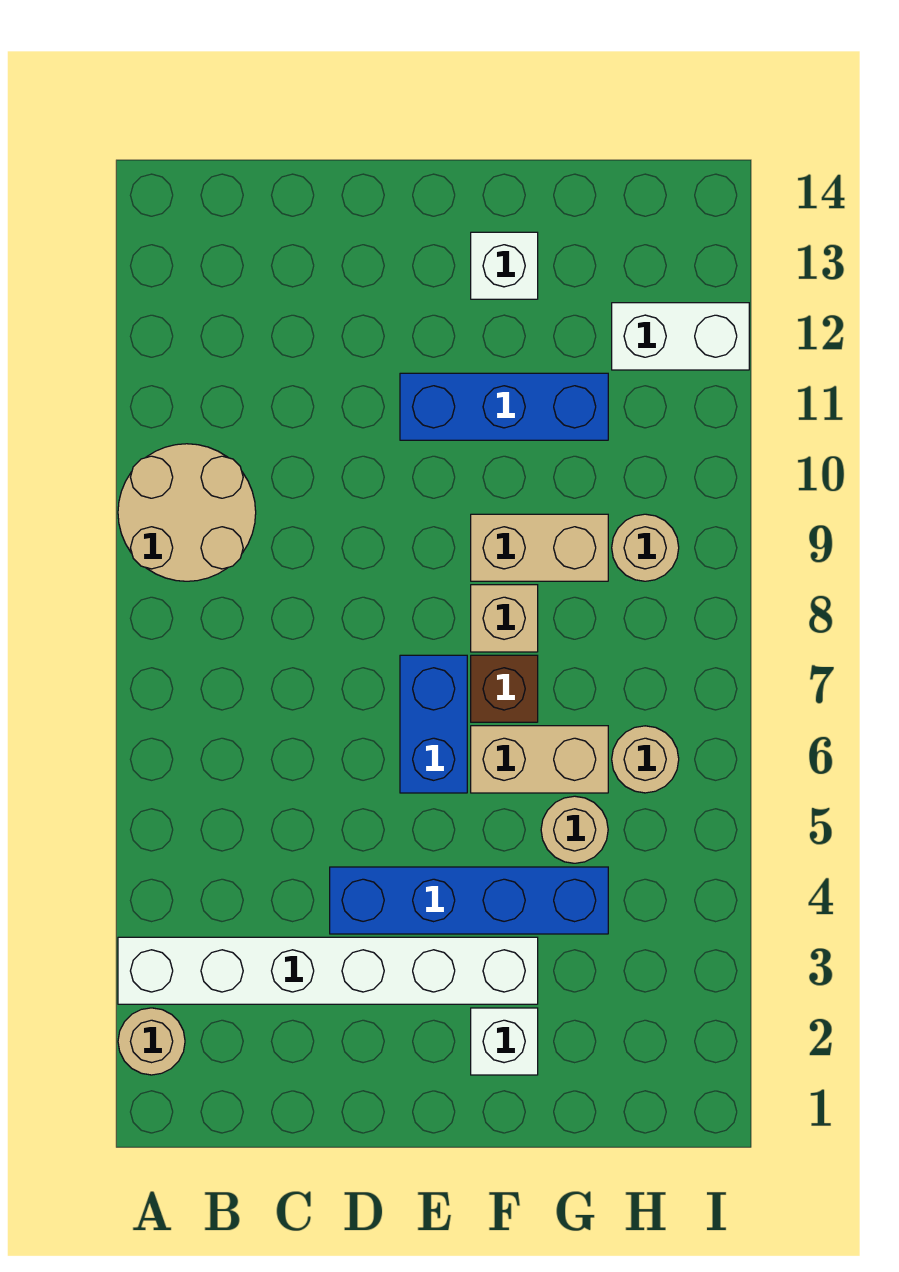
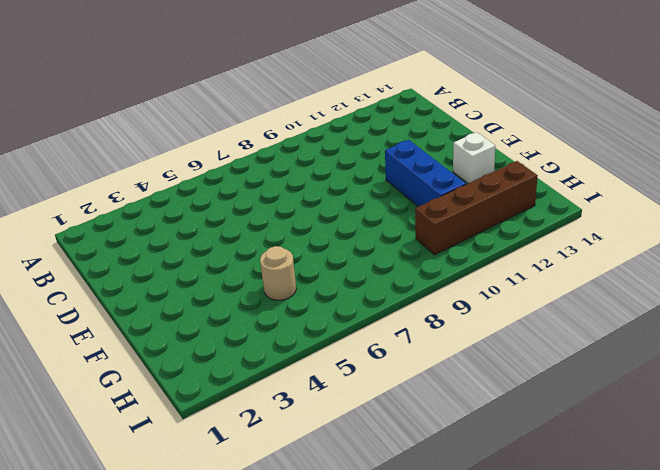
brown 1x4 brick [415,161,538,255] -> white 1x2 brick [612,303,749,370]
none -> tan 1x1 round brick [118,1008,185,1075]
none -> white 1x6 brick [118,937,538,1004]
none -> tan 2x2 round brick [118,444,256,581]

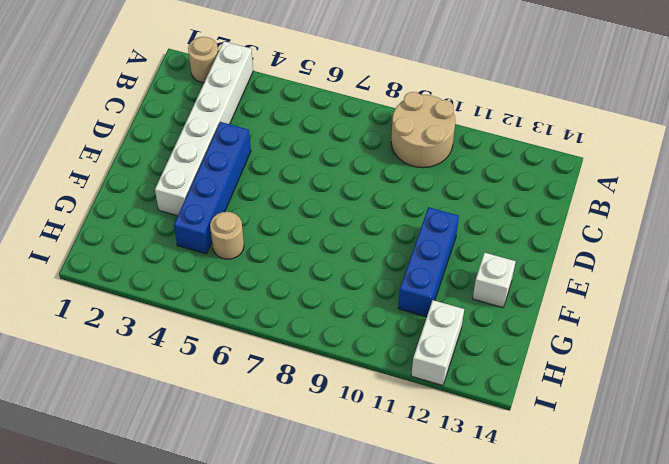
none -> blue 1x2 brick [400,655,467,793]
none -> white 1x1 brick [471,1008,538,1075]
none -> tan 1x2 brick [471,726,608,793]

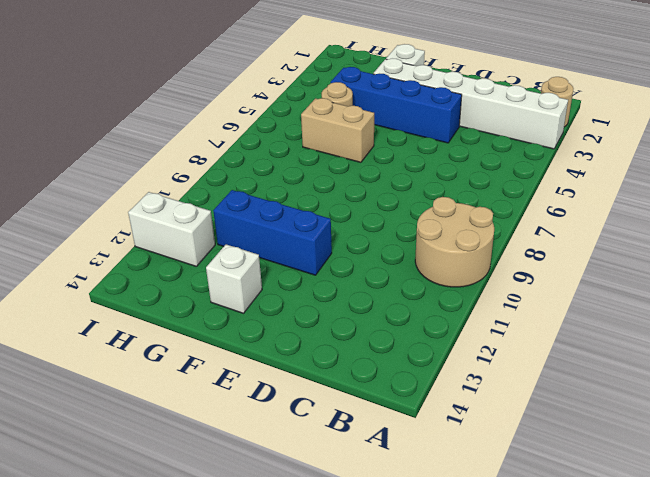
none -> blue 1x2 brick [400,655,467,793]
none -> brown 1x1 brick [471,655,538,722]
none -> tan 1x1 brick [471,585,538,652]

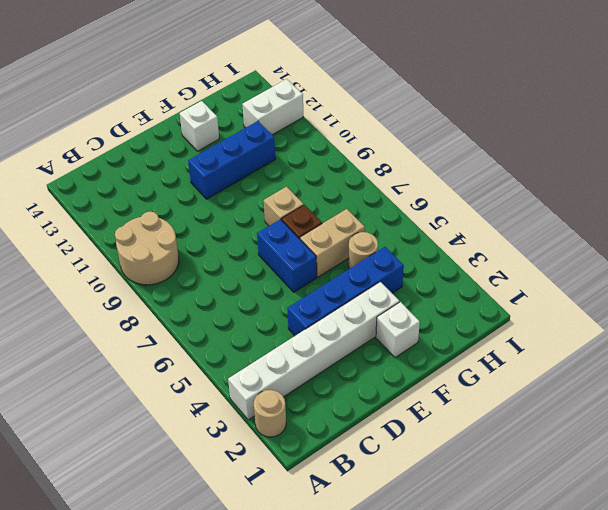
none -> tan 1x2 brick [471,514,608,581]
none -> tan 1x1 round brick [612,726,679,793]
none -> tan 1x1 round brick [612,514,679,581]

